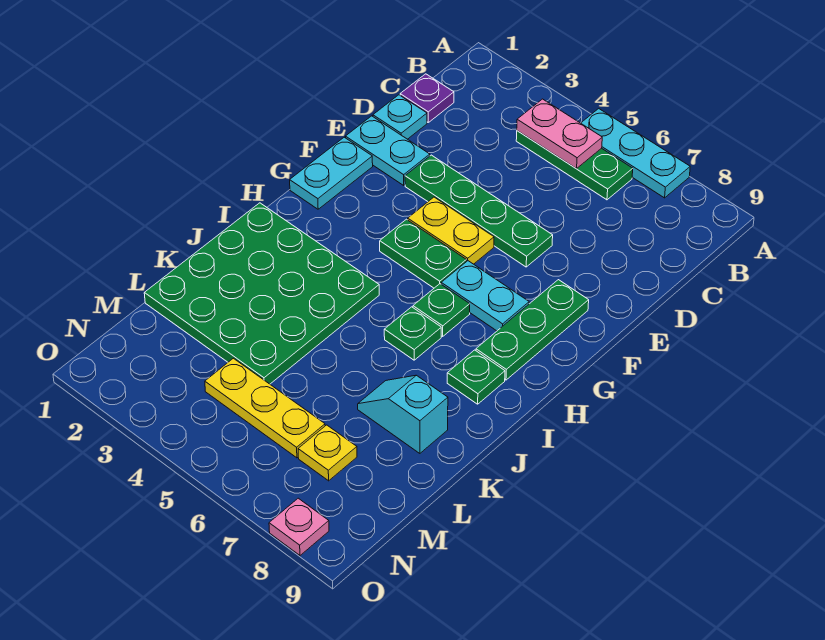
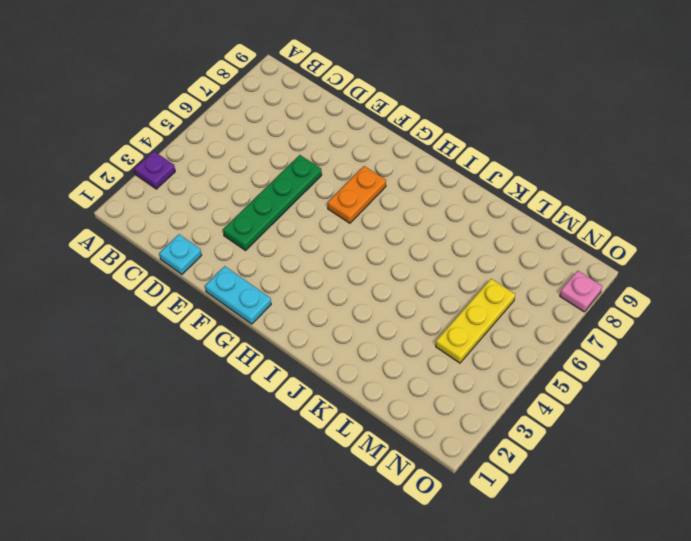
purple 1x1 plate [135,151,175,189] -> purple 1x1 plate moved to [400,74,454,122]
orange 1x2 plate [328,166,386,223] -> cyan 1x2 plate [441,261,529,331]
none -> cyan 1x3 plate [581,109,690,198]
none -> green 1x3 plate [516,131,633,200]
none -> cyan 1x2 plate [345,116,430,185]

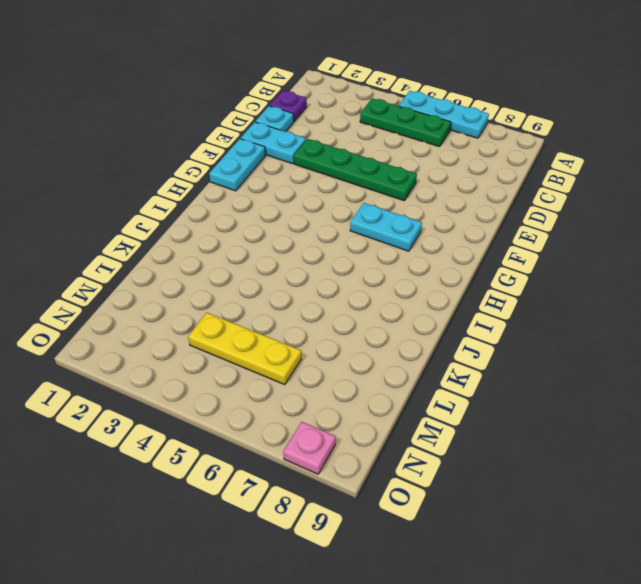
none -> yellow 1x2 plate [408,197,494,264]
none -> green 1x3 plate [476,280,589,380]
none -> green 1x2 plate [380,219,466,288]

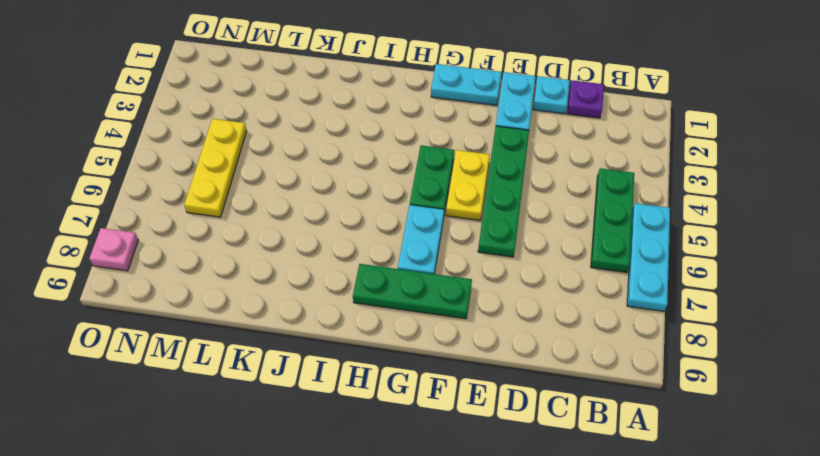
none -> green 1x1 plate [413,284,470,336]
none -> green 4x4 plate [144,203,379,384]
none -> green 1x1 plate [384,307,441,360]

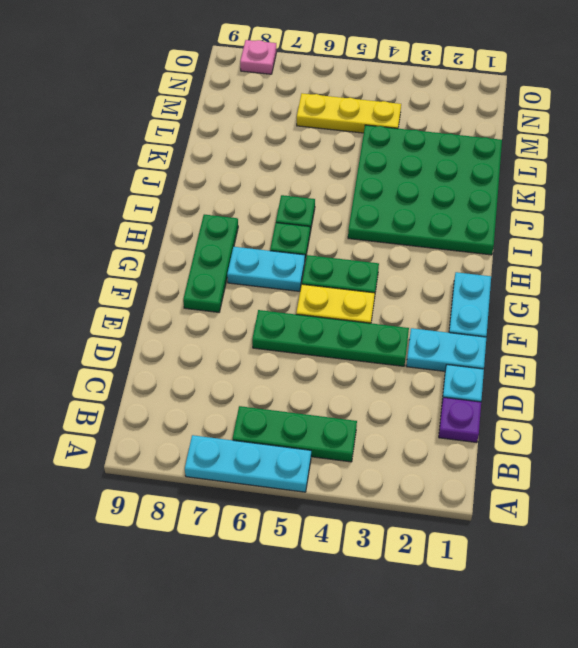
none -> green 1x1 plate [447,350,505,404]
none -> cyan 1x2 slope [358,375,448,453]
none -> yellow 1x1 plate [298,425,357,481]

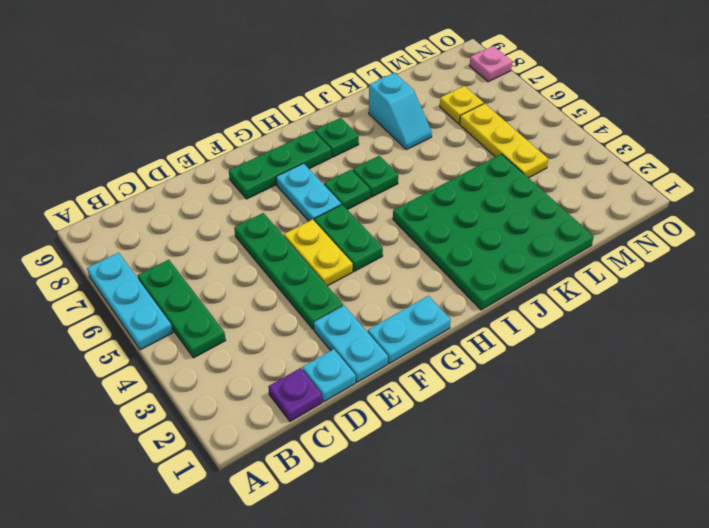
none -> pink 1x2 plate [517,99,602,169]

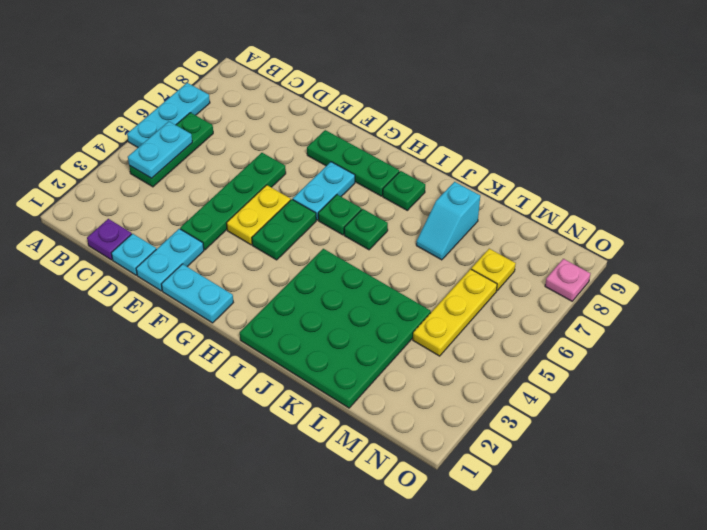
cyan 1x2 plate [128,121,192,178] -> pink 1x2 plate [517,99,602,169]

